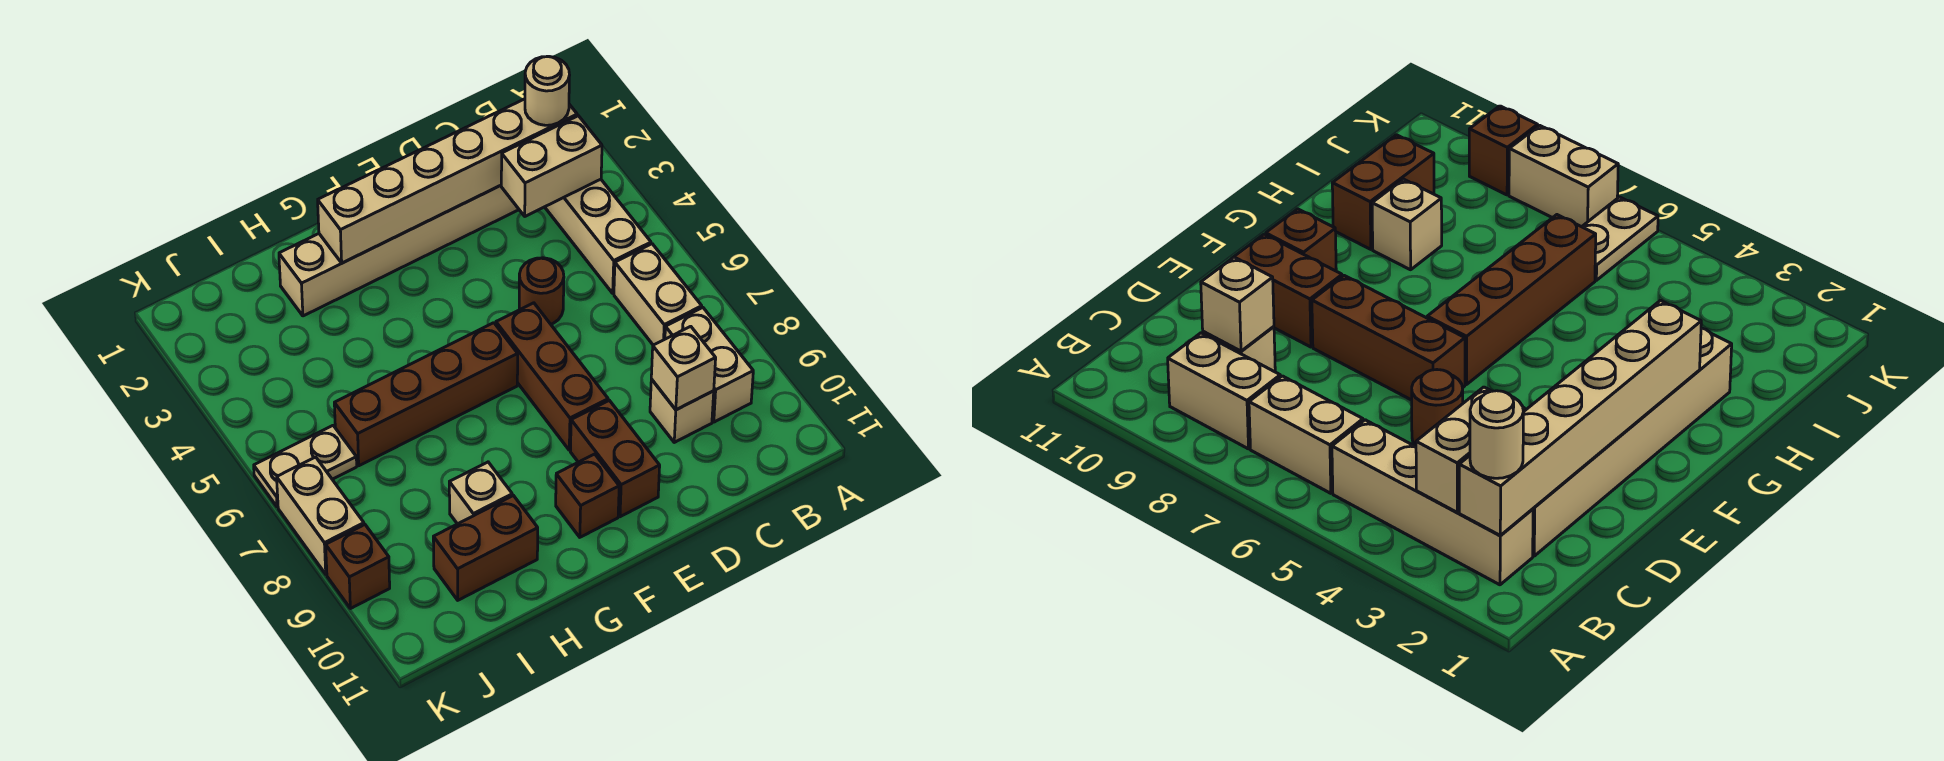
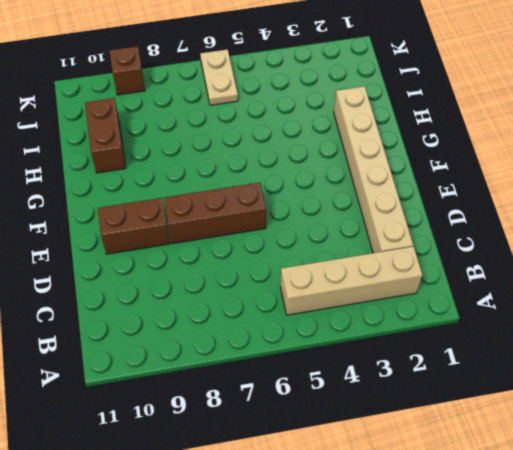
none -> tan 1x2 brick [614,244,702,345]
none -> tan 1x2 brick [665,308,753,422]
none -> tan 1x1 brick [650,379,714,442]

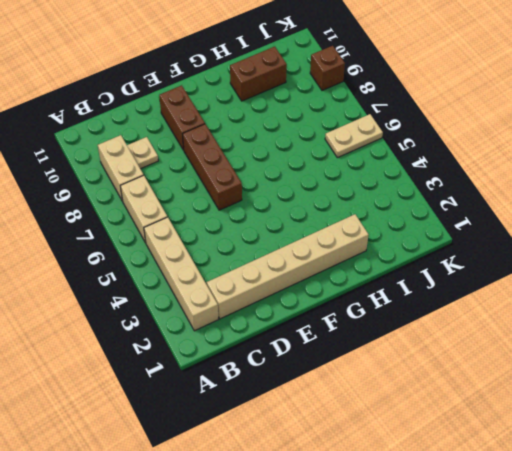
tan 1x1 plate [127,137,158,169] -> tan 1x1 brick [650,379,714,442]
none -> brown 1x1 round brick [519,258,564,324]
none -> brown 1x4 brick [334,323,518,466]
none -> brown 1x1 brick [556,454,619,537]

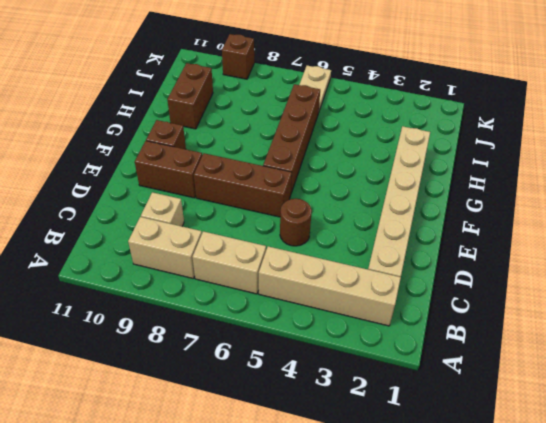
none -> tan 1x1 brick [449,462,512,524]
none -> tan 1x2 brick [277,457,364,574]
none -> tan 1x6 brick [318,99,577,263]

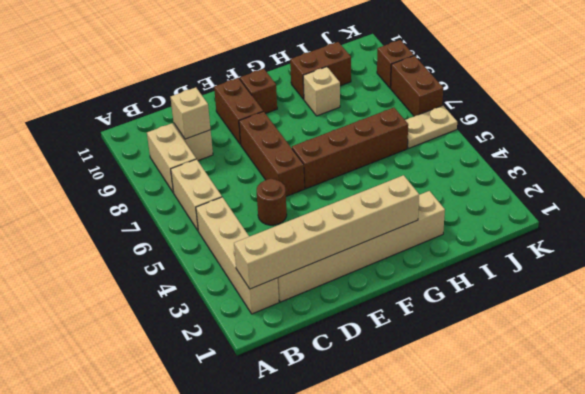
brown 1x2 brick [391,56,443,116] -> tan 1x2 brick [277,457,364,574]
none -> tan 1x2 brick [501,116,602,216]
none -> tan 1x1 round brick [525,56,570,125]

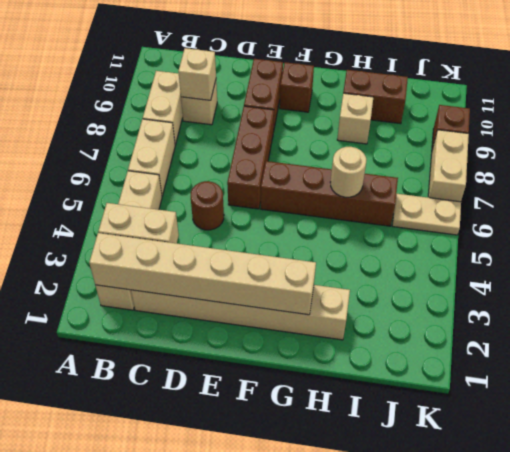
tan 1x1 round brick [330,147,366,197] -> tan 1x1 round brick moved to [525,56,570,125]

